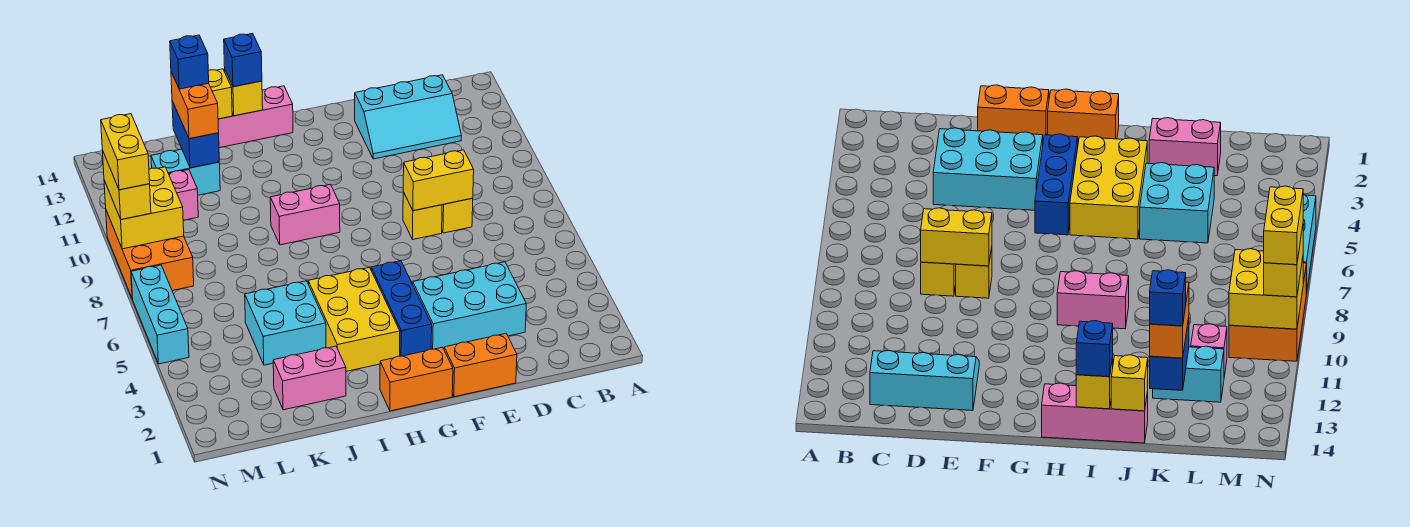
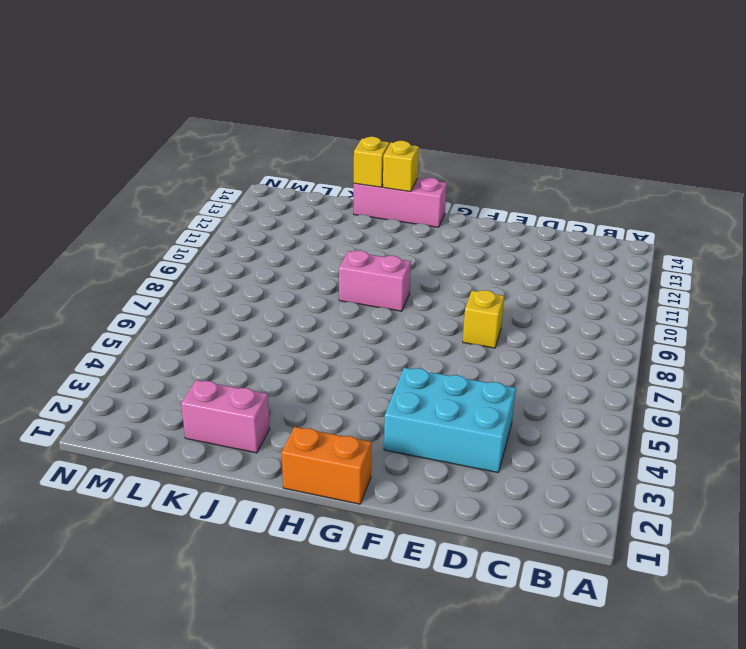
none -> cyan 2x3 slope [355,75,461,159]
none -> yellow 1x1 brick [442,198,473,233]
none -> orange 1x2 brick [444,334,517,397]

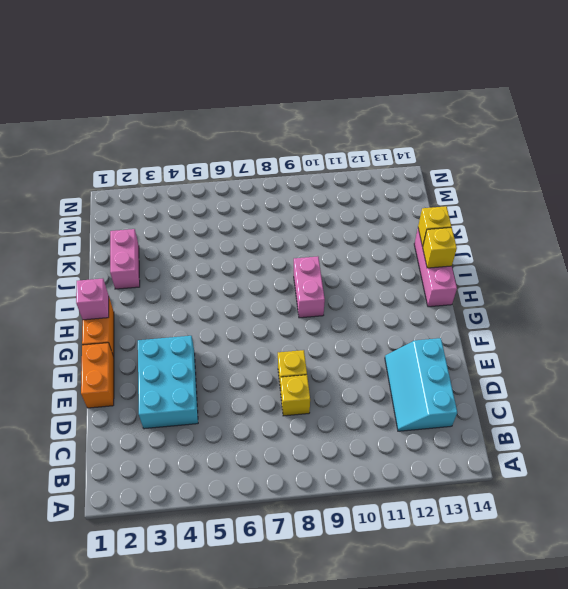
pink 1x1 brick [76,279,109,320] -> pink 1x1 brick moved to [169,170,198,220]
none -> blue 1x3 brick [371,261,432,356]
none -> yellow 2x3 brick [308,267,400,371]
none -> cyan 2x2 brick [245,281,326,365]

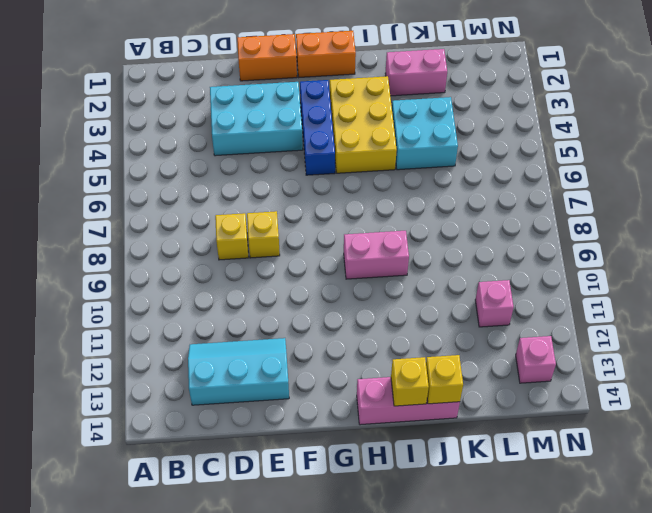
pink 1x1 brick [516,336,556,383] -> none
none -> cyan 1x2 brick [151,149,220,195]
none -> orange 2x3 brick [106,211,194,299]
none -> cyan 1x3 brick [131,265,189,364]

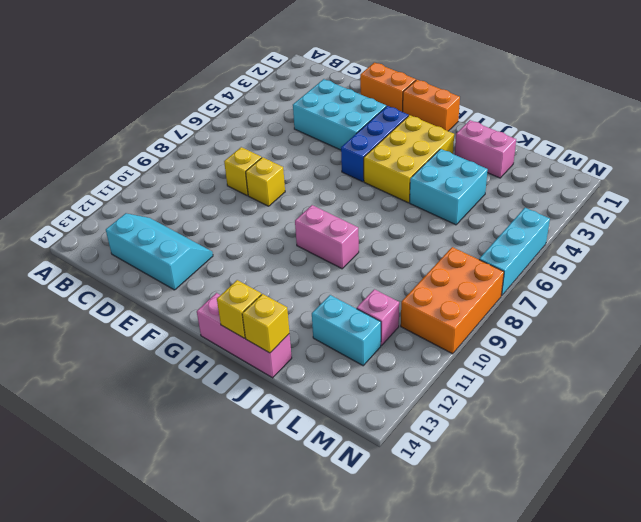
none -> yellow 1x2 brick [403,150,474,211]
none -> blue 1x2 brick [172,101,219,168]
none -> yellow 2x2 brick [104,167,184,249]

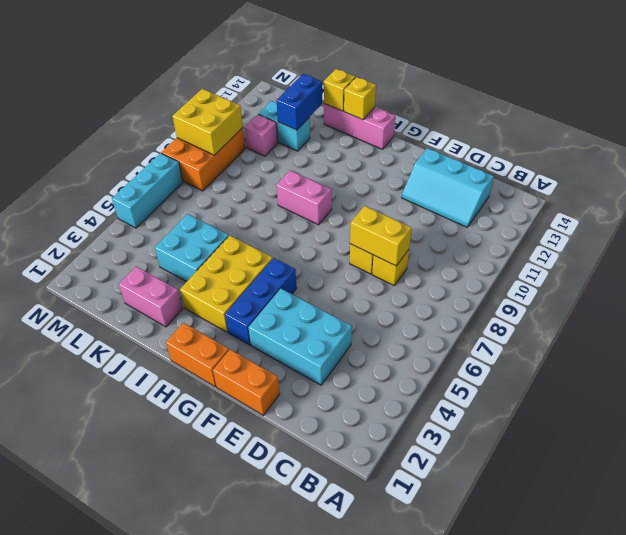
none -> blue 1x1 brick [224,33,262,87]
none -> orange 1x2 brick [171,72,219,139]
none -> yellow 1x2 brick [102,150,151,220]

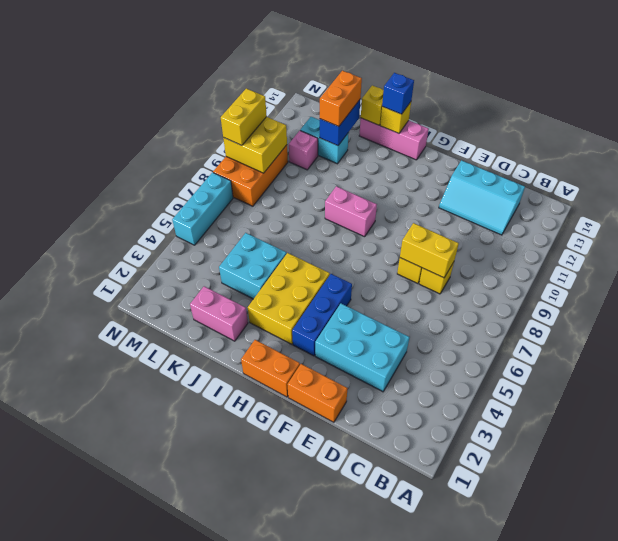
none -> blue 1x1 brick [170,35,209,89]
none -> yellow 1x2 brick [101,114,150,190]

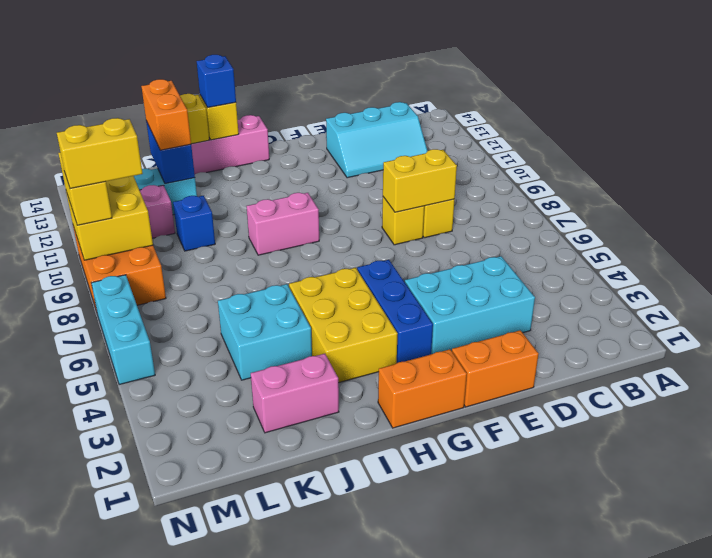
blue 1x1 brick [173,196,215,251] -> blue 1x1 brick moved to [170,35,209,89]
yellow 1x2 brick [57,118,143,188] -> yellow 1x2 brick turned to [101,114,150,190]

